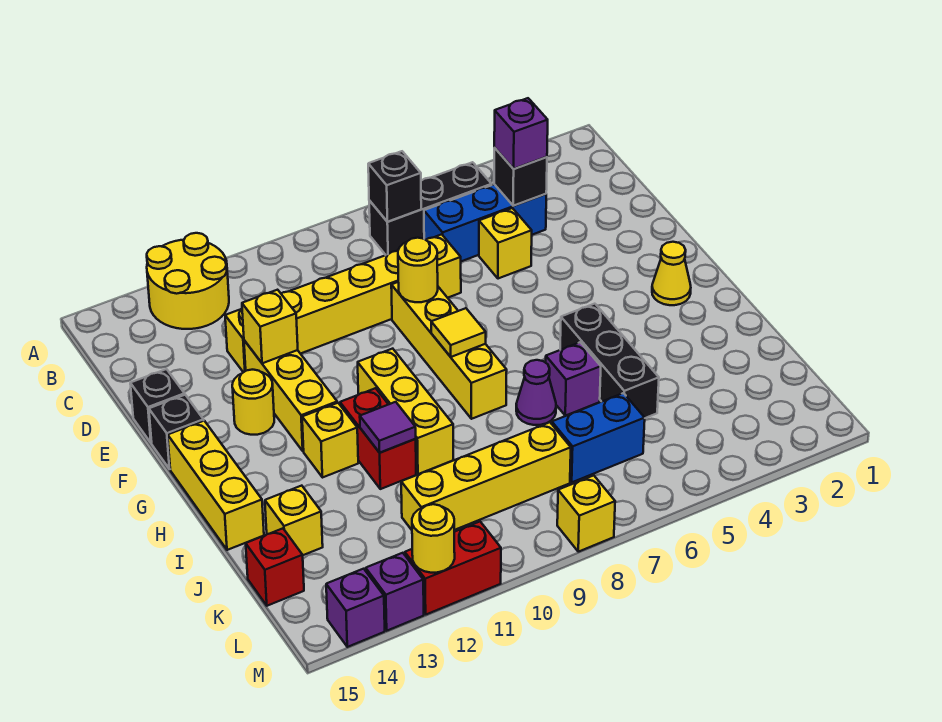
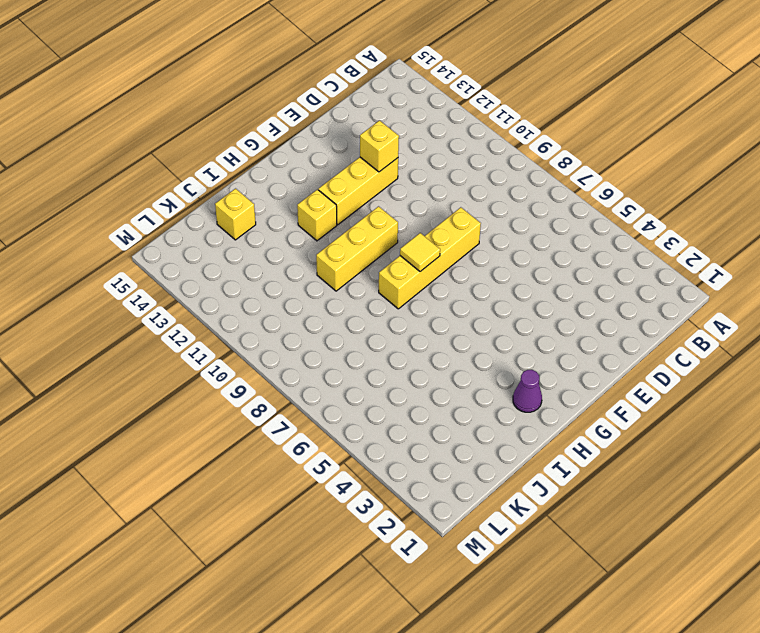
purple 1x1 cone [513,370,542,412] -> purple 1x1 cone moved to [516,360,556,425]
none -> yellow 2x2 round brick [147,233,229,329]
none -> black 1x3 brick [369,162,492,255]
none -> blue 1x3 brick [424,184,546,261]
none -> yellow 1x1 brick [479,208,532,279]

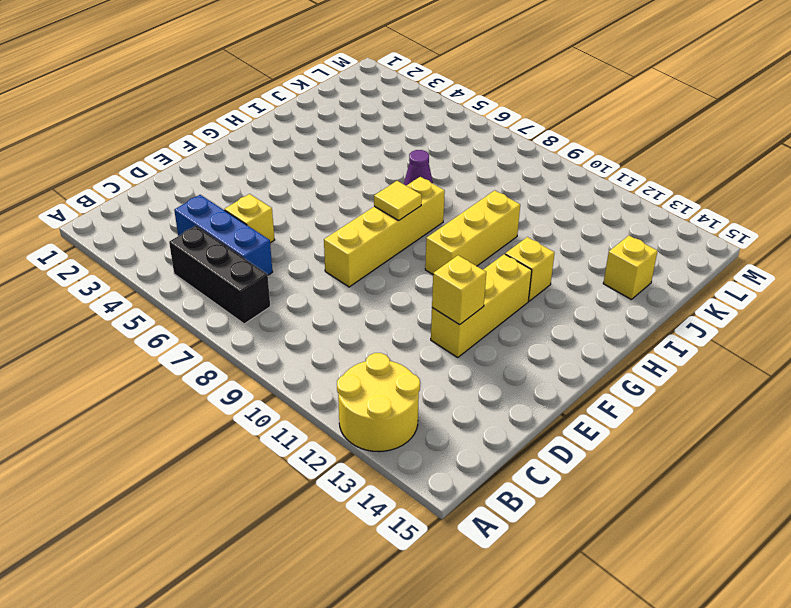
none -> yellow 1x6 brick [225,234,461,372]
none -> black 1x1 brick [130,369,185,443]
none -> yellow 1x1 round brick [232,370,274,435]
none -> black 1x1 brick [149,395,204,469]

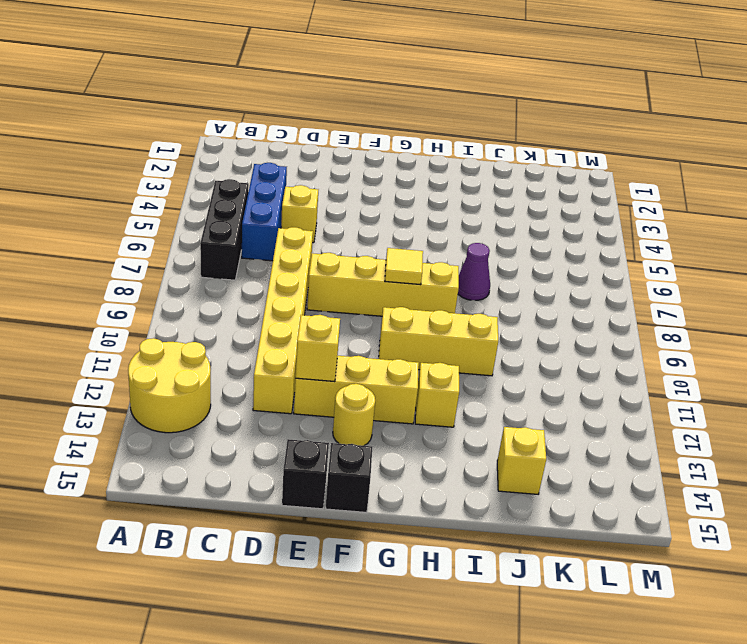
none -> yellow 1x1 cone [652,242,691,305]
none -> yellow 1x3 brick [168,421,264,550]
none -> black 1x3 brick [560,304,659,418]
none -> red 1x2 brick [340,388,416,489]

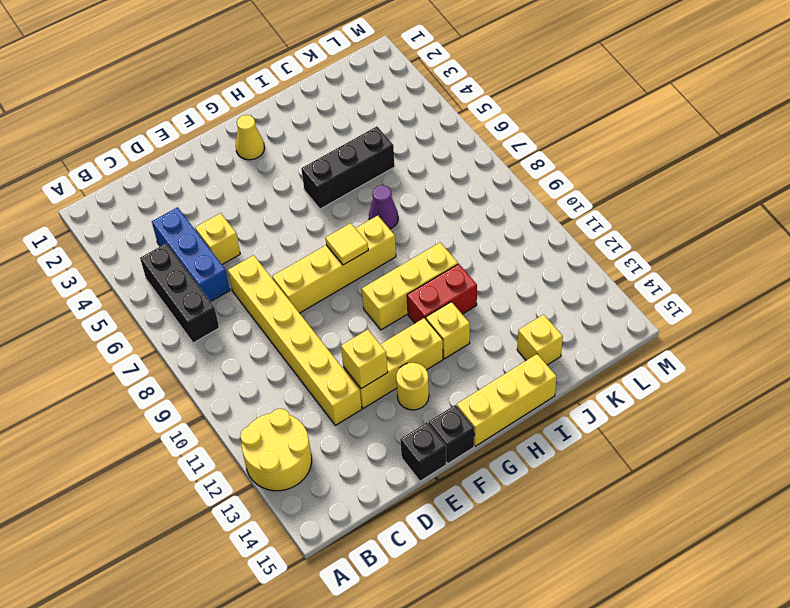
none -> purple 1x1 brick [546,342,601,416]
none -> blue 1x2 brick [552,393,645,482]
none -> yellow 1x4 brick [401,422,571,530]
none -> red 1x1 brick [246,528,304,606]

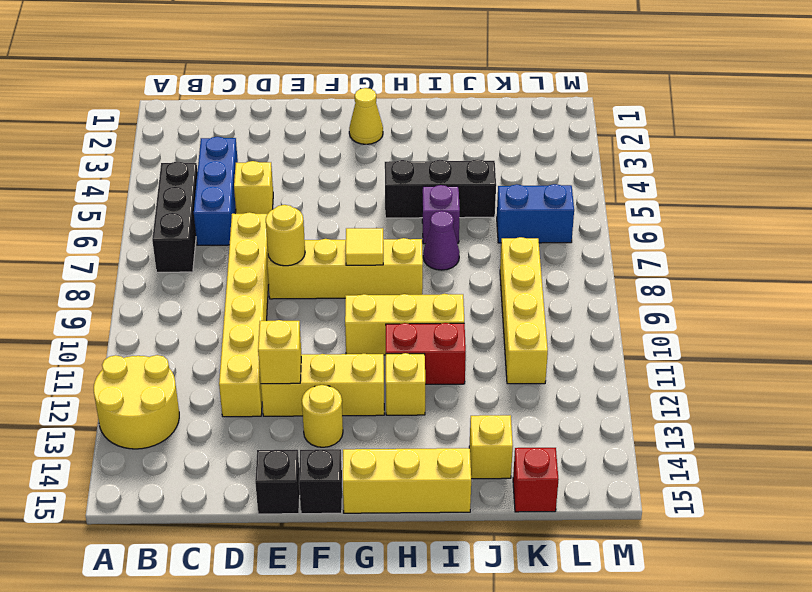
blue 1x2 brick [497,184,574,243] -> blue 1x2 brick turned to [552,393,645,482]
none -> yellow 1x1 brick [557,475,615,552]
none -> red 1x2 brick [405,522,501,614]
none -> purple 1x1 brick [366,553,424,631]
none -> purple 1x1 brick [326,569,385,647]

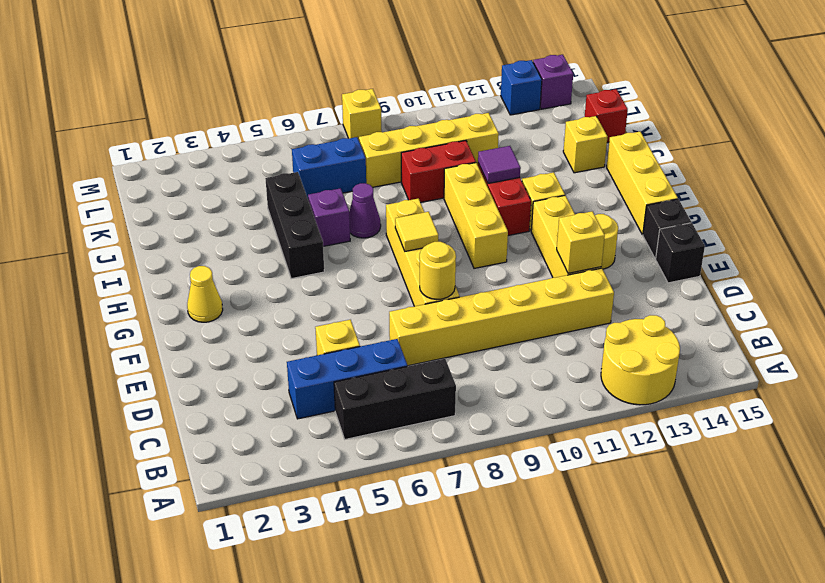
red 1x2 brick [401,141,476,202] -> red 1x2 brick moved to [405,522,501,614]
blue 1x1 brick [501,60,542,115] -> purple 1x1 brick [366,553,424,631]
none -> black 1x1 brick [368,151,421,222]
none -> black 1x1 brick [494,148,547,206]
none -> yellow 1x1 round brick [412,504,455,573]
none -> purple 1x1 brick [494,98,548,169]

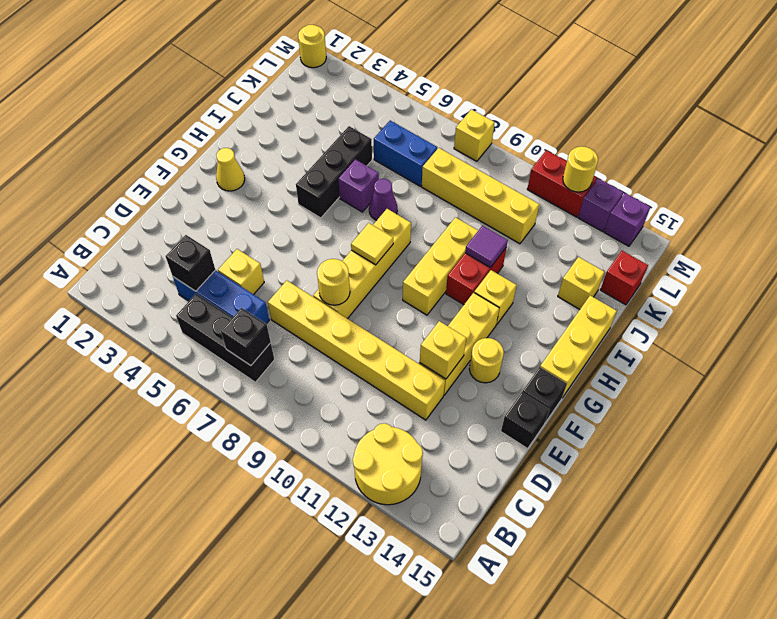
yellow 1x1 round brick [298,25,326,68] -> none
none -> purple 1x1 brick [494,98,548,169]

